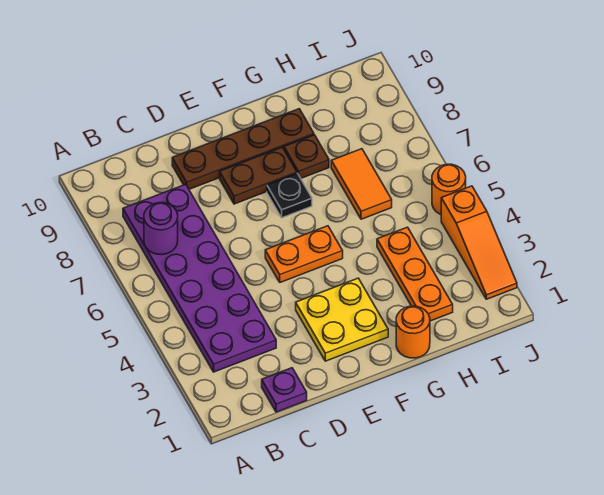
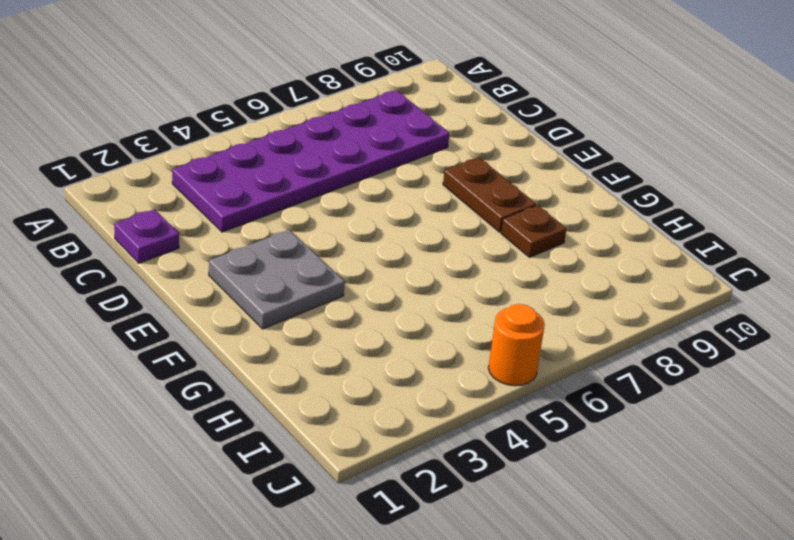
grey 2x2 plate [209,230,345,329] -> yellow 2x2 plate [296,278,388,361]
none -> brown 1x4 plate [172,109,314,189]
none -> orange 1x2 plate [265,226,343,282]
none -> black 1x1 plate [267,173,312,218]

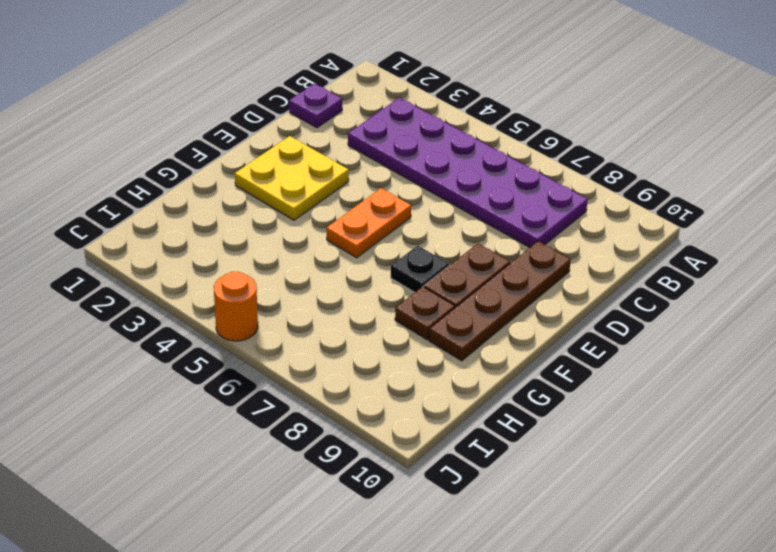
none -> orange 1x1 round brick [396,306,430,358]
none -> orange 1x3 plate [377,227,453,321]
none -> orange 1x2 tile [331,149,392,219]

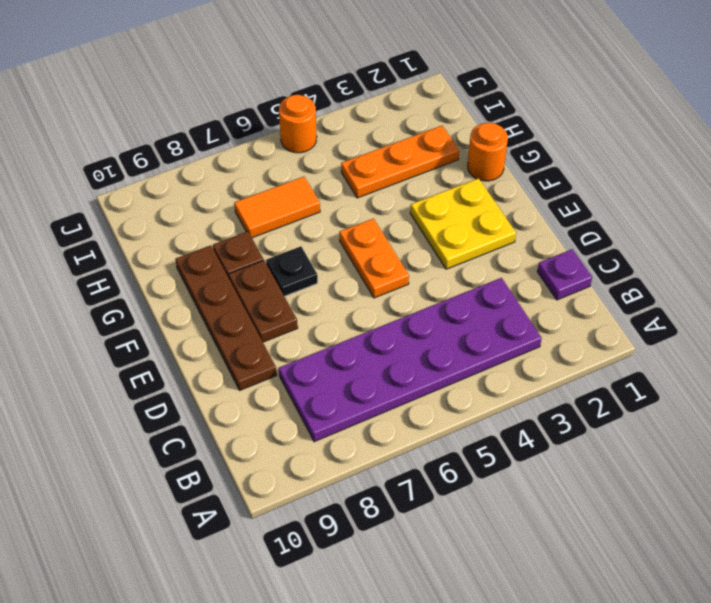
none -> orange 1x3 slope [441,186,517,299]
none -> purple 1x1 round brick [144,203,178,255]

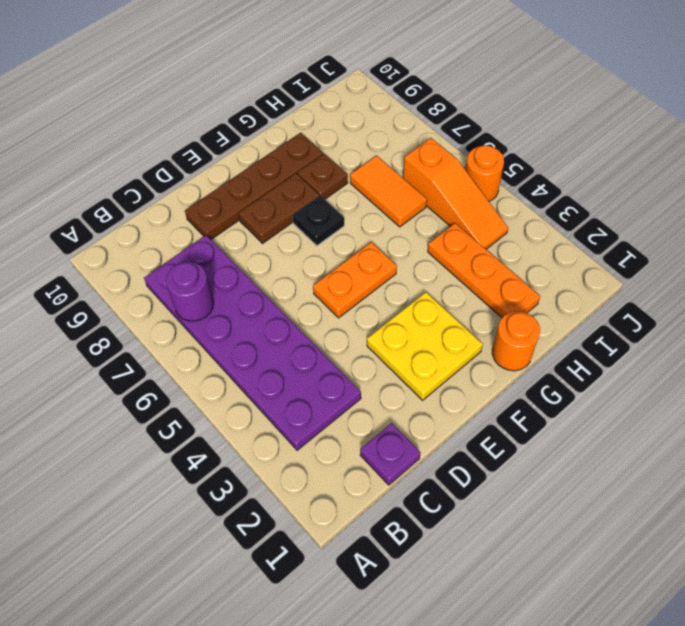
orange 1x3 slope [403,138,508,249] -> orange 1x3 slope moved to [441,186,517,299]

